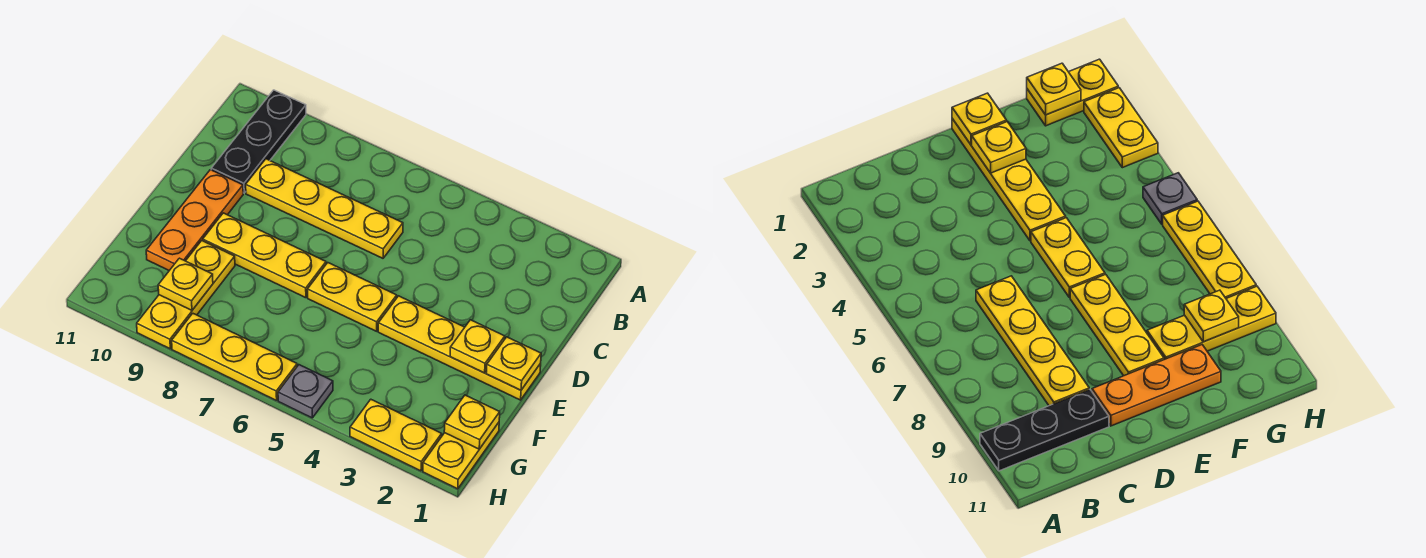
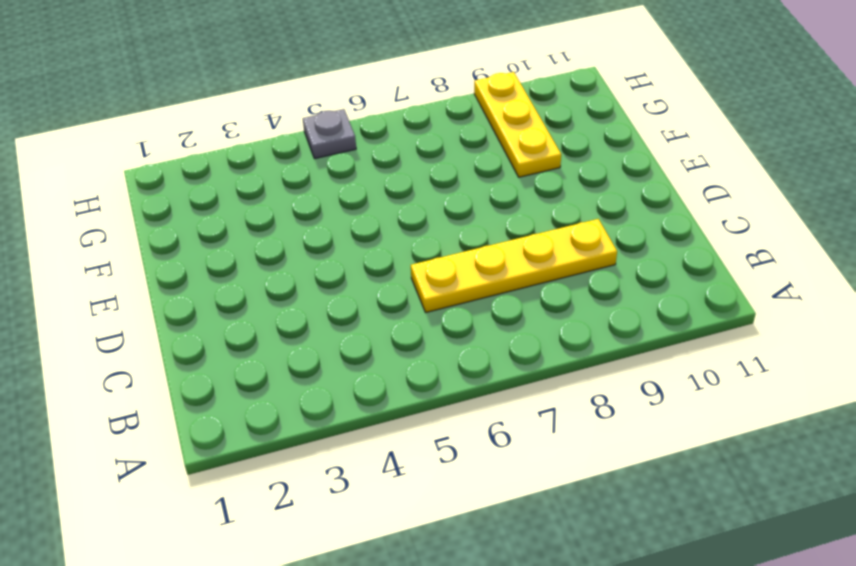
none -> black 1x3 plate [211,90,306,193]
none -> orange 1x3 plate [146,170,243,271]
none -> yellow 1x4 plate [378,296,541,400]

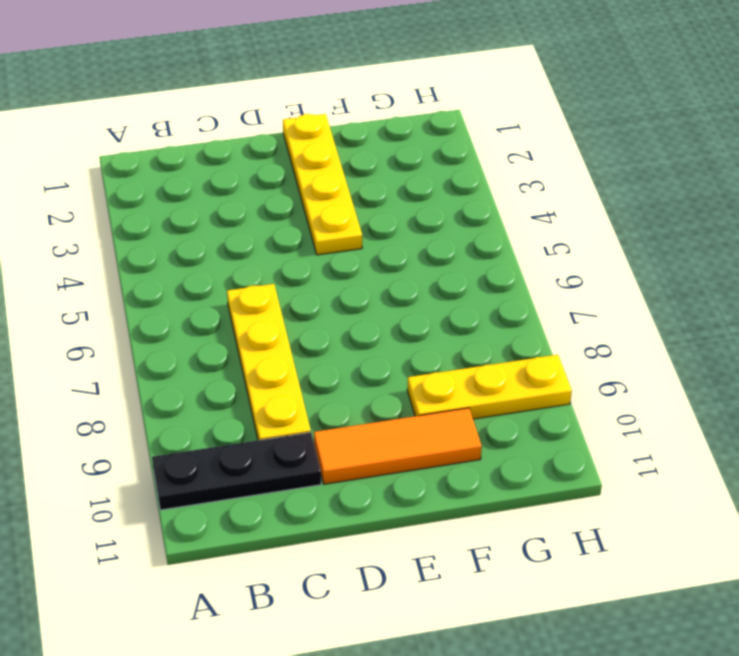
orange 1x3 tile [314,408,482,484] -> orange 1x3 plate [146,170,243,271]
none -> yellow 1x2 plate [307,263,397,331]
none -> yellow 1x3 plate [203,213,326,298]
none -> yellow 1x2 plate [423,423,499,489]

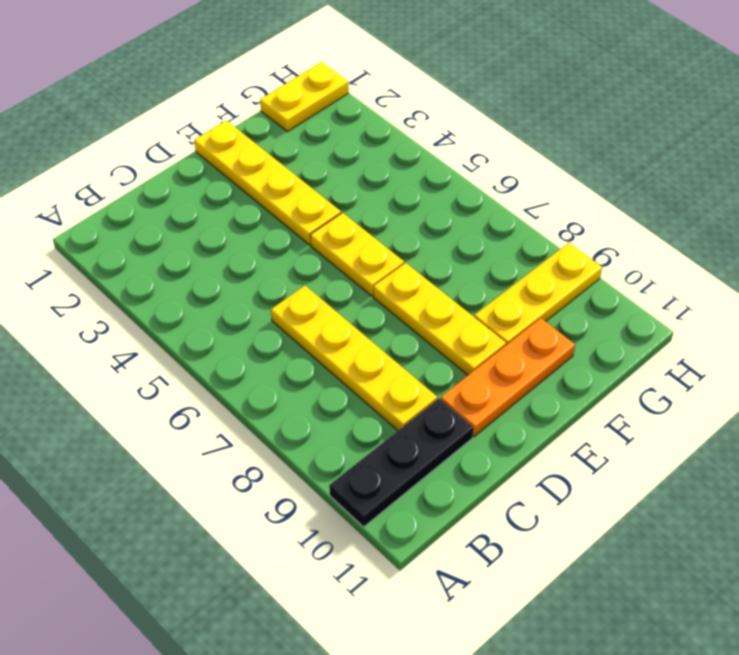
none -> yellow 1x2 plate [350,399,442,471]
none -> grey 1x1 plate [278,365,333,418]
none -> yellow 1x3 plate [172,313,297,401]

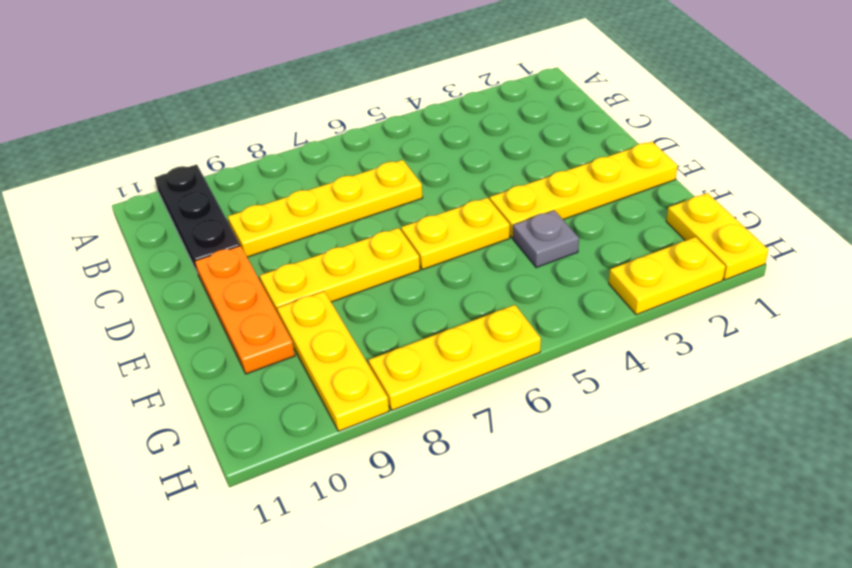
grey 1x1 plate [513,210,579,268] -> grey 1x1 plate moved to [278,365,333,418]
none -> yellow 1x1 plate [486,337,541,390]
none -> yellow 1x1 plate [450,320,505,373]
none -> yellow 1x1 plate [444,395,500,449]

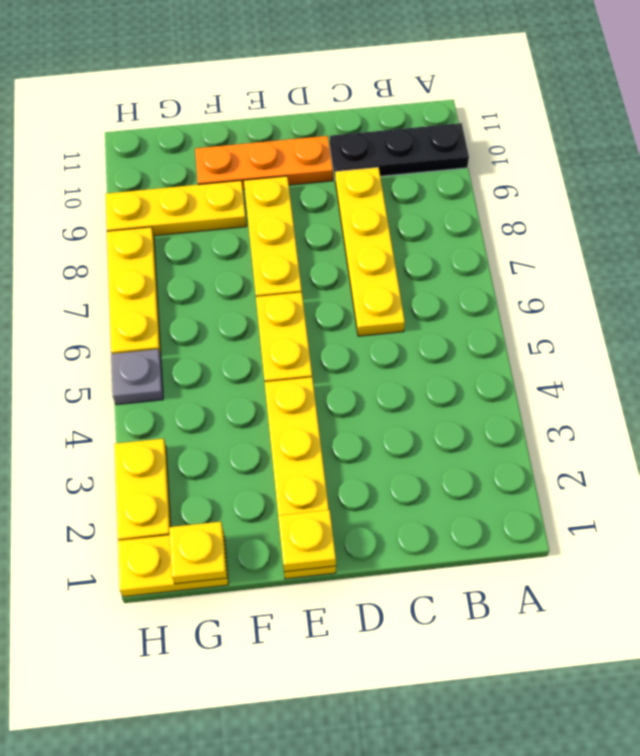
none -> yellow 1x1 plate [450,320,505,373]
none -> yellow 1x1 plate [158,258,213,310]

